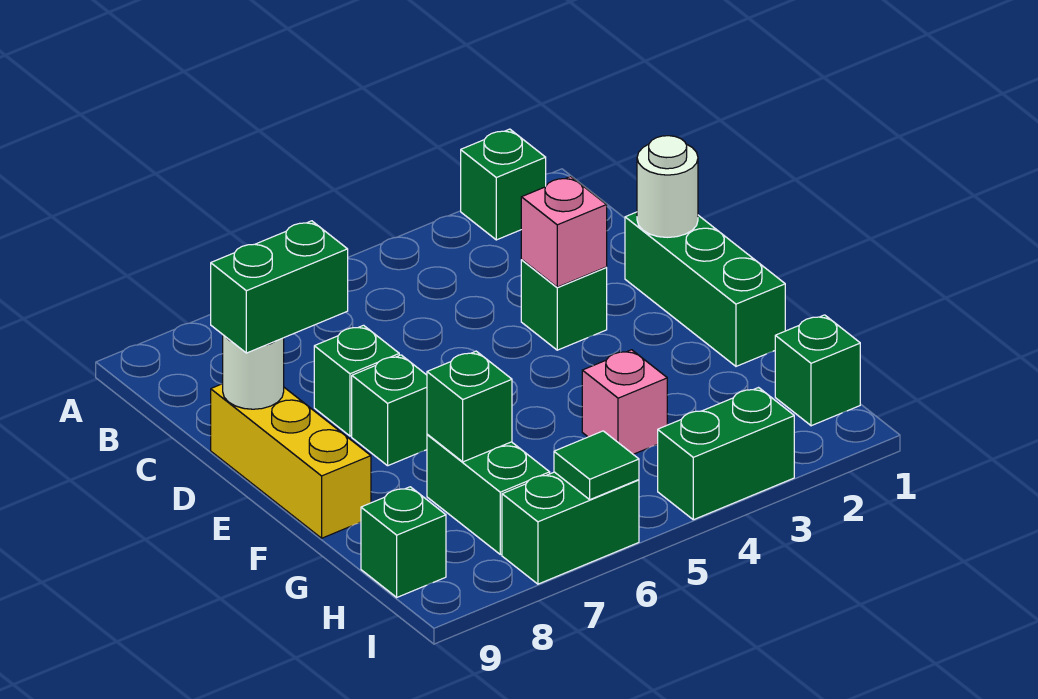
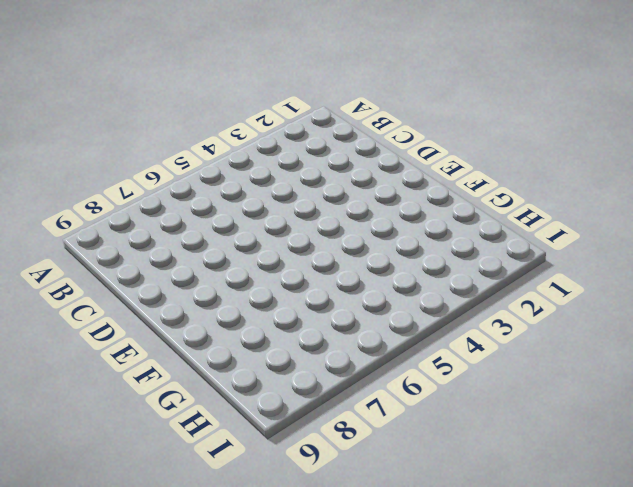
none -> green 1x1 brick [461,129,546,240]
none -> green 1x3 brick [625,212,785,366]
none -> green 1x1 brick [521,260,607,350]

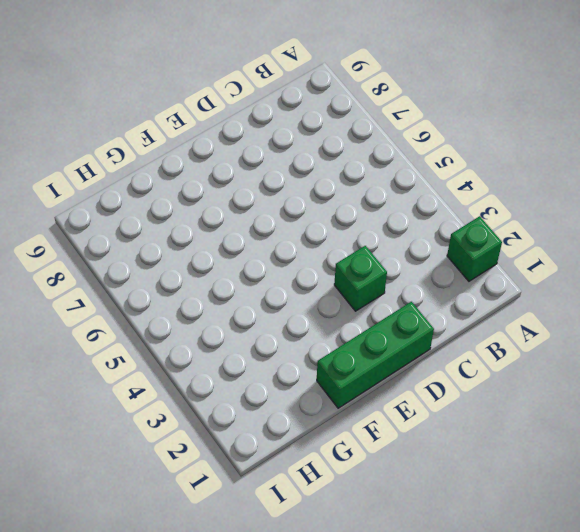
none -> green 1x1 brick [314,325,399,436]
none -> yellow 1x3 brick [211,384,371,538]
none -> green 1x1 brick [352,355,427,466]

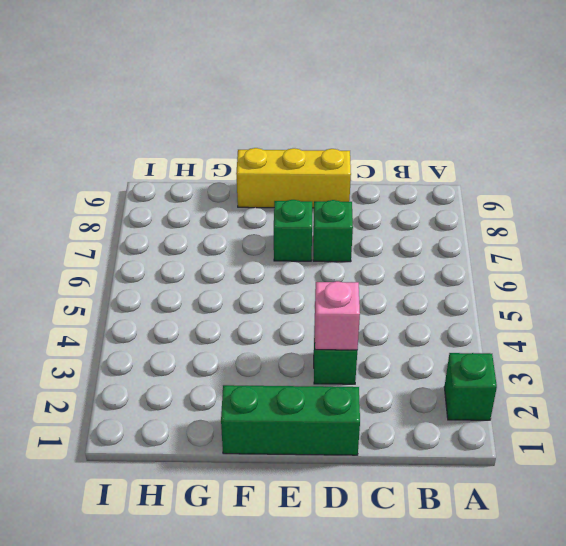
none -> pink 1x1 brick [582,350,667,454]
none -> green 1x2 brick [427,434,550,555]
none -> green 1x1 brick [775,315,860,426]

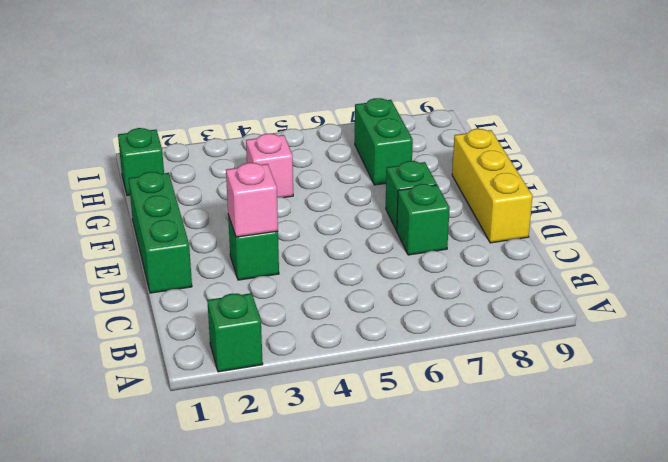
none -> green 1x1 brick [361,487,446,597]
none -> green 1x2 brick [658,388,794,520]
none -> green 1x2 brick [502,472,639,584]

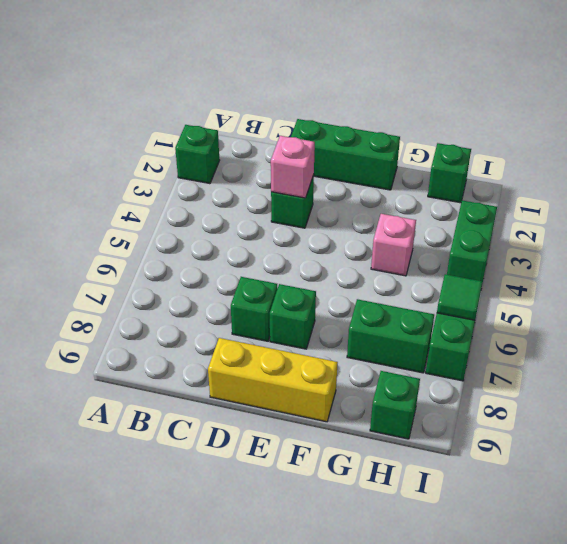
none -> white 1x1 round brick [637,136,698,237]
none -> white 1x1 round brick [223,335,284,409]
none -> green 1x1 brick [427,351,512,462]

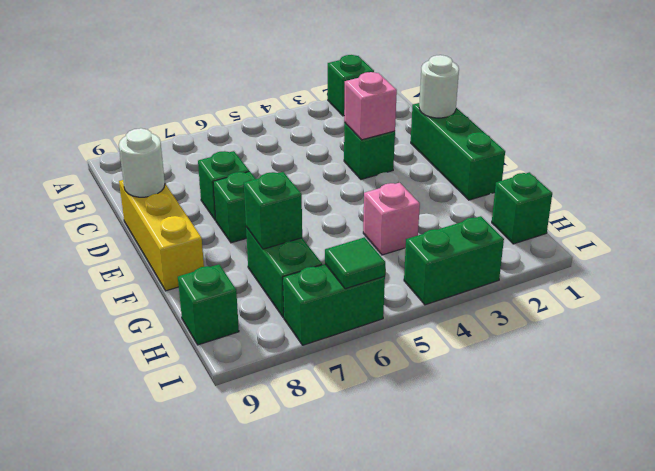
none -> green 1x2 brick [211,221,348,353]

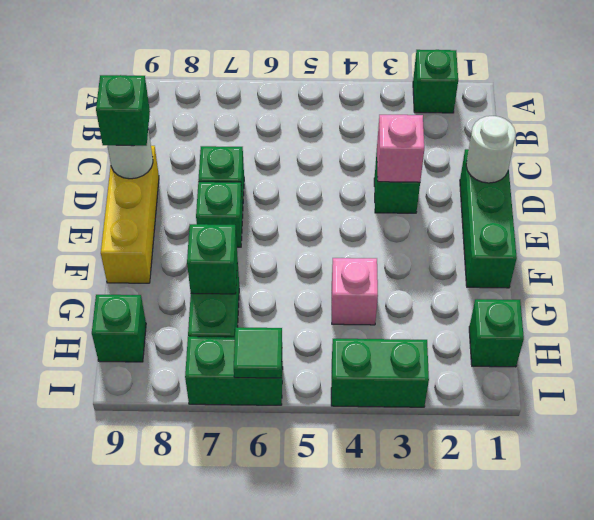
green 1x1 brick [96,75,150,146] -> green 1x2 brick [211,221,348,353]

